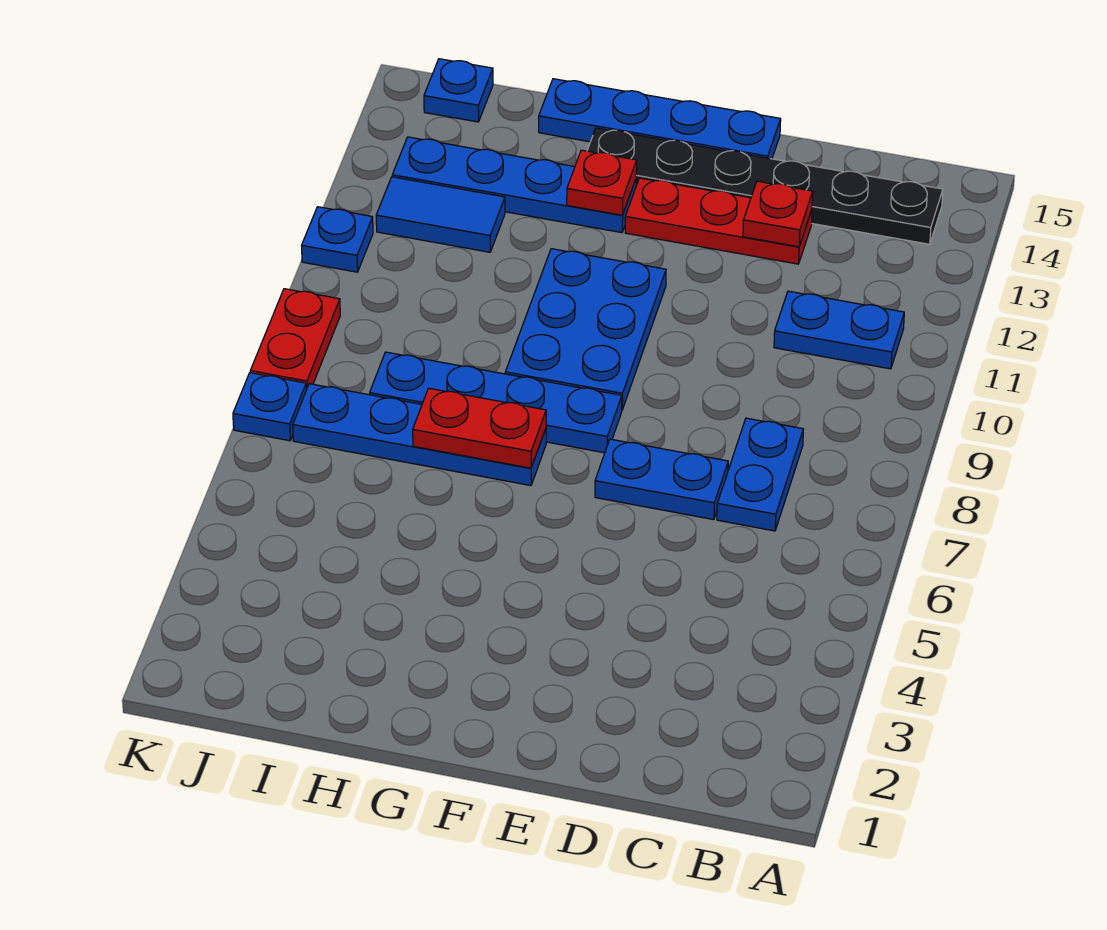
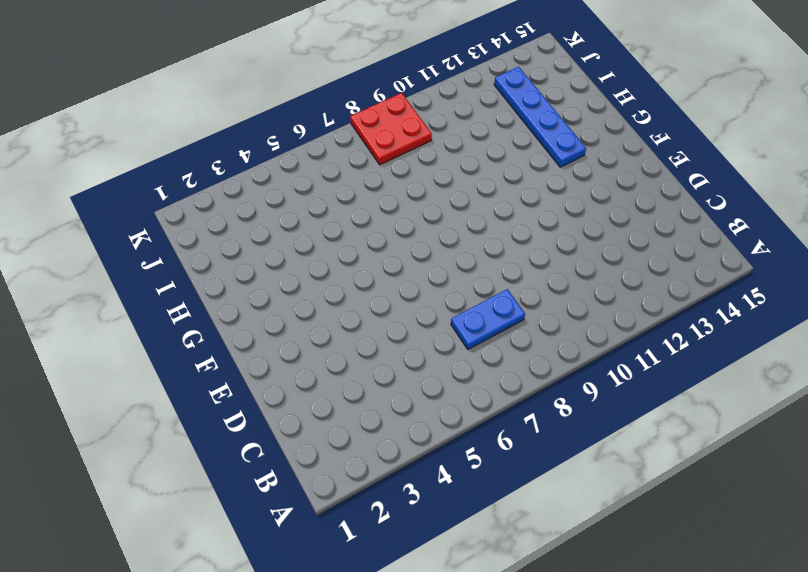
red 2x2 plate [350,93,432,165] -> red 1x2 plate [250,289,340,390]
none -> blue 1x2 plate [774,291,904,369]
none -> black 1x6 plate [587,128,943,244]
none -> blue 1x2 plate [595,439,728,520]

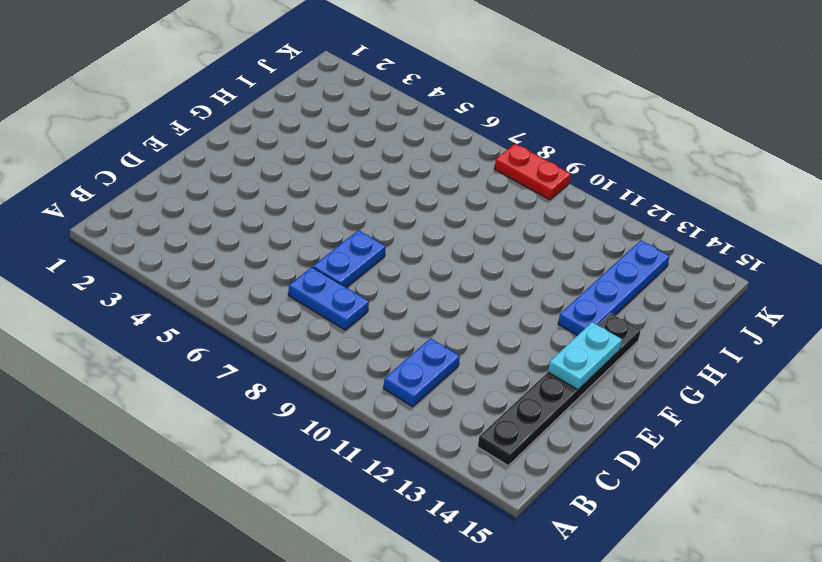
cyan 1x2 plate [548,322,622,390] -> none
none -> red 1x3 plate [625,178,812,264]
none -> blue 1x4 plate [539,79,781,159]
none -> blue 1x4 plate [370,352,622,453]

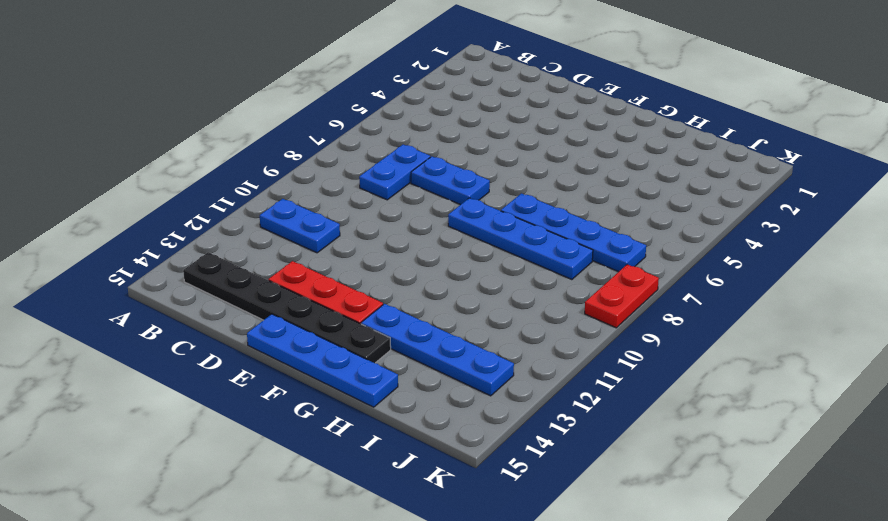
none -> blue 2x3 plate [505,249,666,410]
none -> blue 1x2 tile [376,177,505,252]
none -> blue 1x1 plate [424,59,493,122]

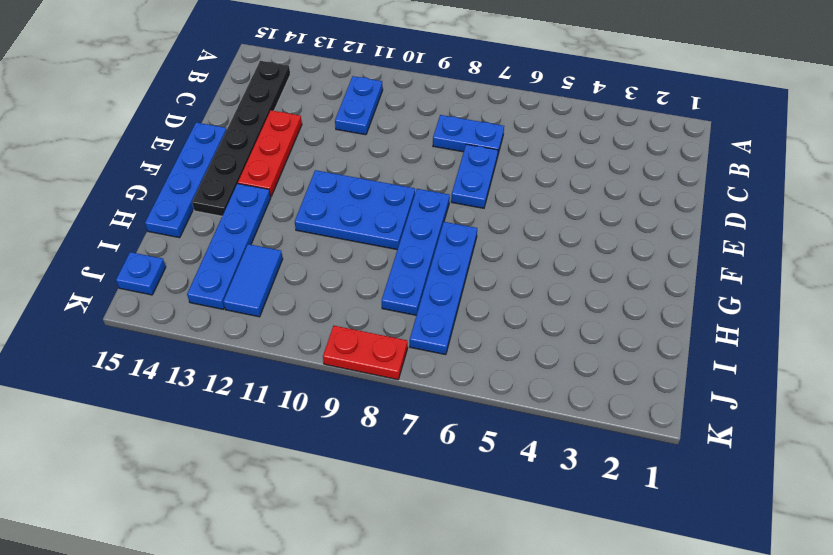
none -> blue 1x1 plate [233,373,306,441]
none -> blue 1x1 plate [302,207,373,272]
none -> red 1x1 plate [743,181,813,247]

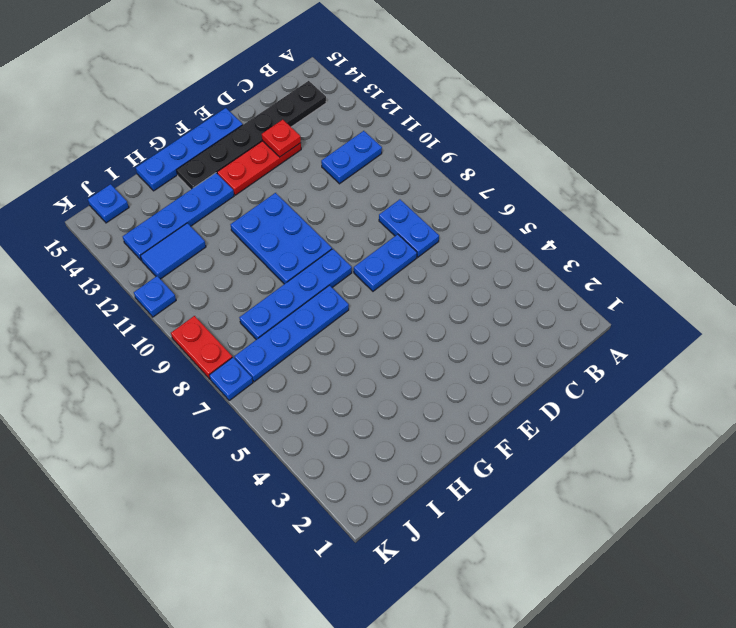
none -> red 1x2 plate [413,388,546,468]
none -> red 1x1 plate [567,150,637,215]

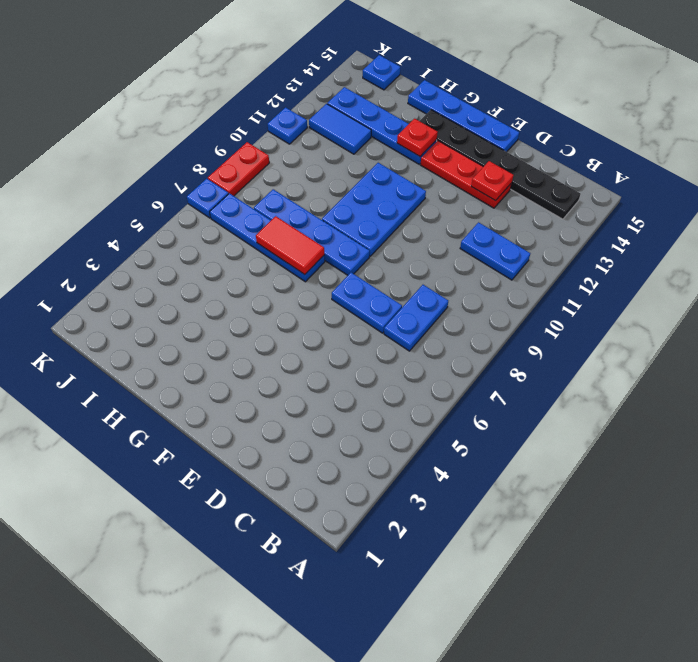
red 1x2 tile [256,216,324,275] -> red 1x2 plate [413,388,546,468]

